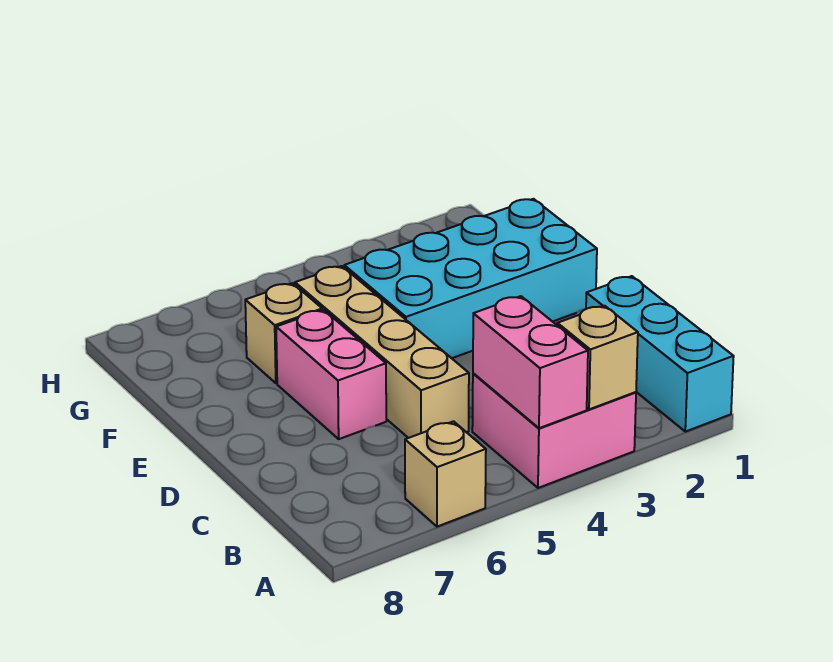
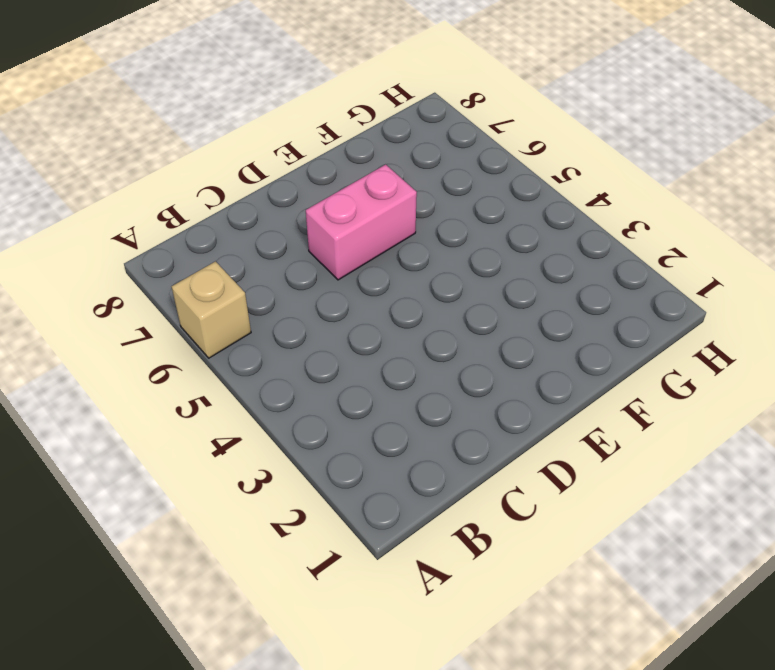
none -> cyan 1x3 brick [586,276,734,432]
none -> pink 2x2 brick [472,373,636,488]

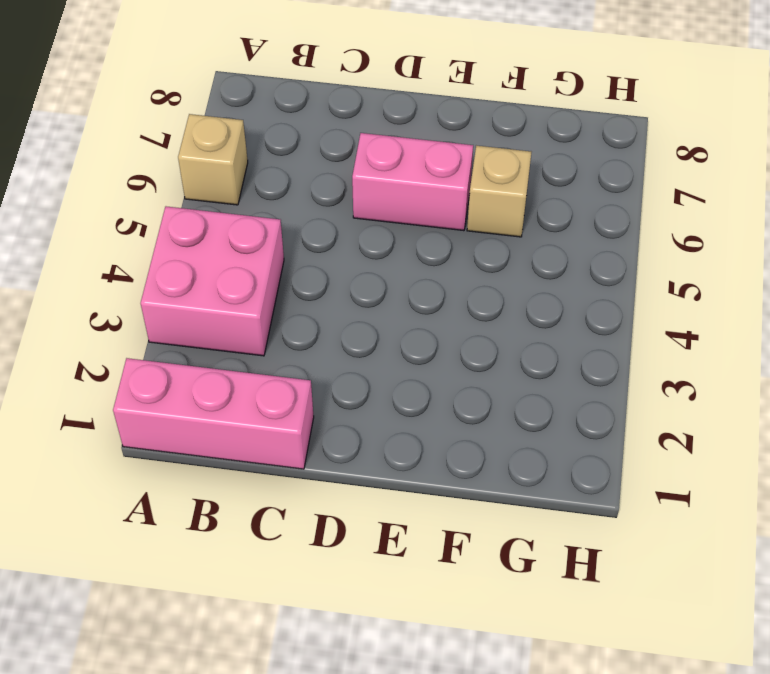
pink 1x3 brick [113,358,314,469] -> cyan 1x3 brick [586,276,734,432]
none -> tan 1x4 brick [295,266,469,438]
none -> cyan 2x4 brick [344,199,597,358]

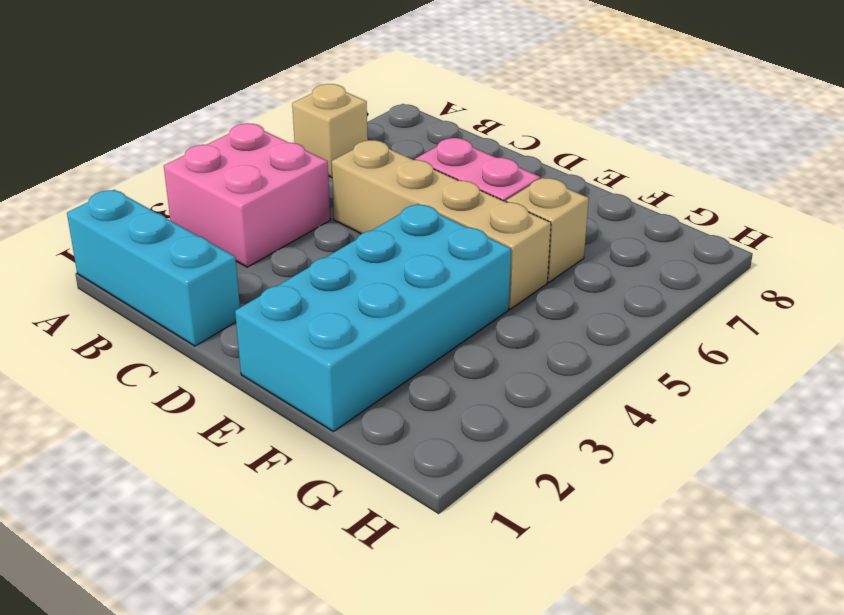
none -> tan 1x1 brick [557,306,638,409]
none -> pink 1x2 brick [473,296,588,428]

